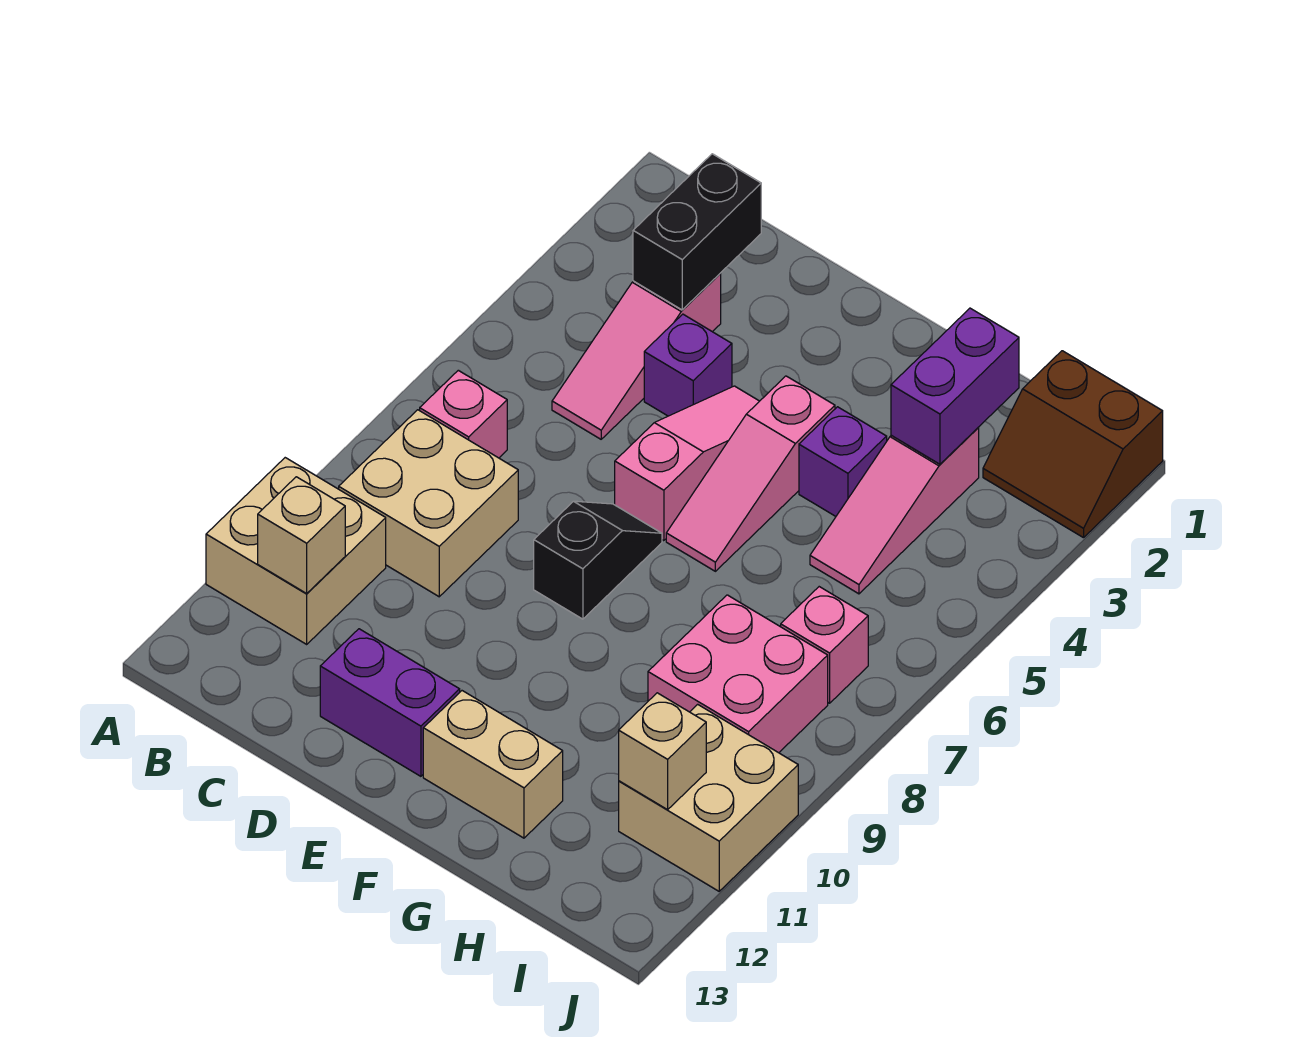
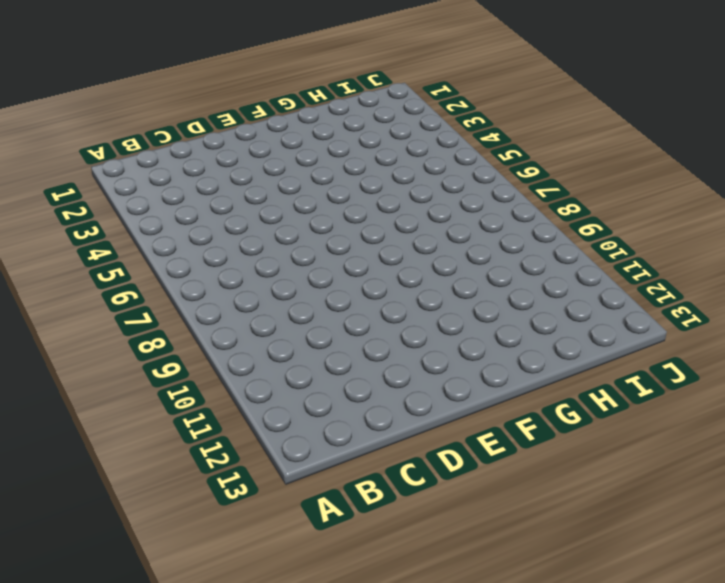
none -> tan 2x2 brick [206,458,386,644]
none -> pink 1x1 brick [420,370,507,458]
none -> tan 2x2 brick [339,410,518,597]

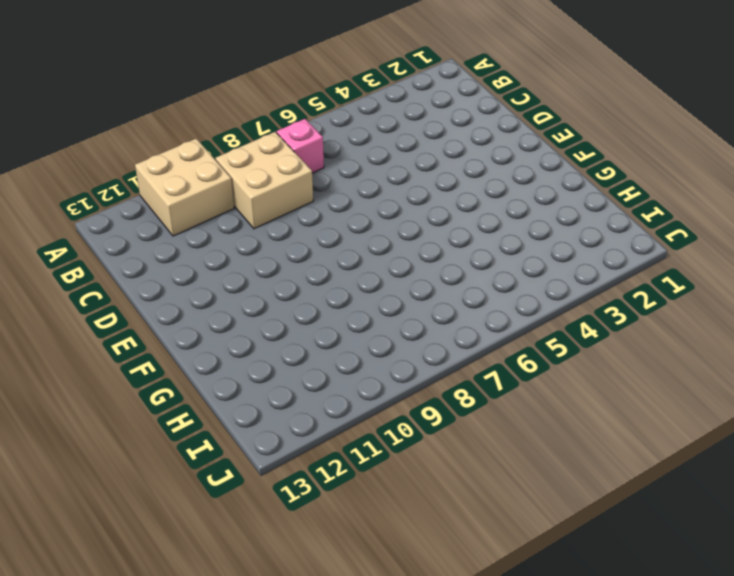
none -> pink 1x3 slope [552,273,721,439]
none -> purple 1x1 brick [644,314,732,416]
none -> purple 1x2 brick [320,629,460,776]

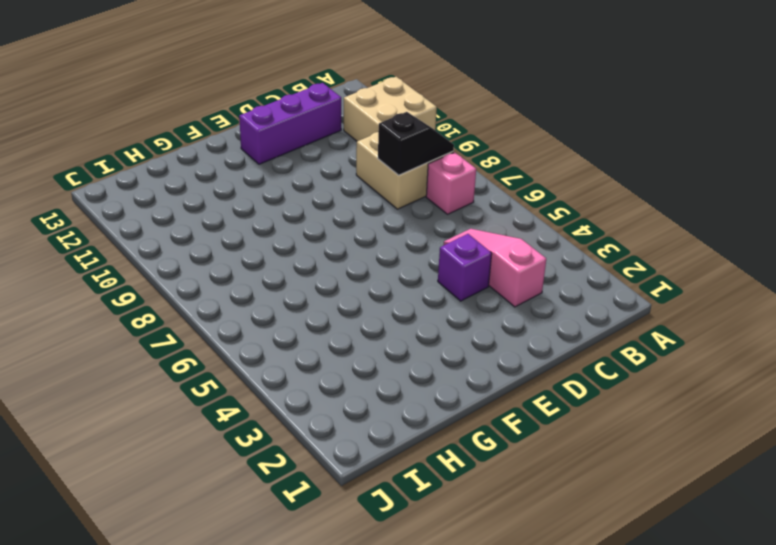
black 1x2 slope [378,112,454,175] -> black 1x2 slope turned to [534,501,662,619]
purple 1x3 brick [239,83,341,164] -> purple 1x2 brick [320,629,460,776]
none -> pink 1x3 slope [615,386,759,541]
none -> pink 1x3 slope [666,376,835,571]
none -> tan 1x2 brick [423,691,563,838]

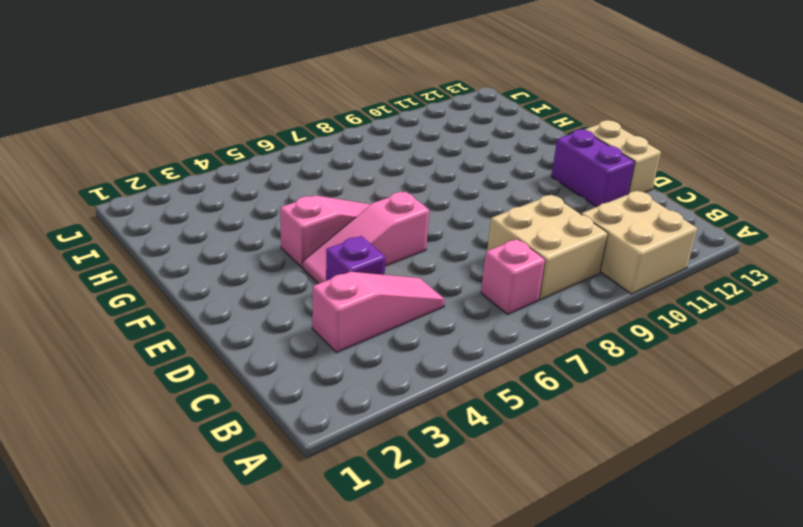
tan 1x2 brick [584,120,661,194] -> tan 1x2 brick moved to [423,691,563,838]
none -> black 1x2 slope [534,501,662,619]
none -> purple 1x1 brick [799,407,887,516]
none -> pink 1x3 slope [810,428,979,594]

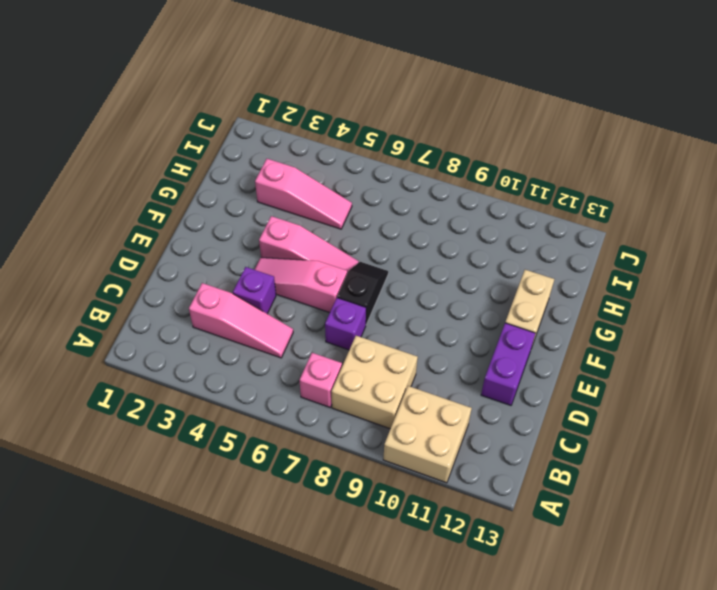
purple 1x1 brick [325,298,366,350] -> purple 1x1 brick moved to [799,407,887,516]
black 1x2 slope [337,262,388,324] -> black 1x2 slope turned to [534,501,662,619]
none -> pink 2x2 brick [648,595,828,753]
none -> brown 2x2 slope [983,351,1163,538]
none -> pink 1x1 brick [781,587,868,703]

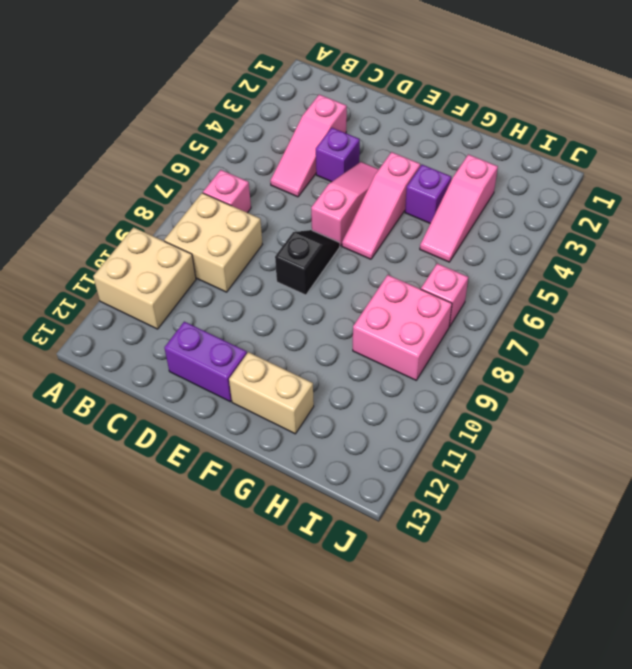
none -> brown 2x2 slope [983,351,1163,538]
none -> tan 2x2 brick [619,704,798,891]
none -> tan 1x1 brick [258,477,345,593]

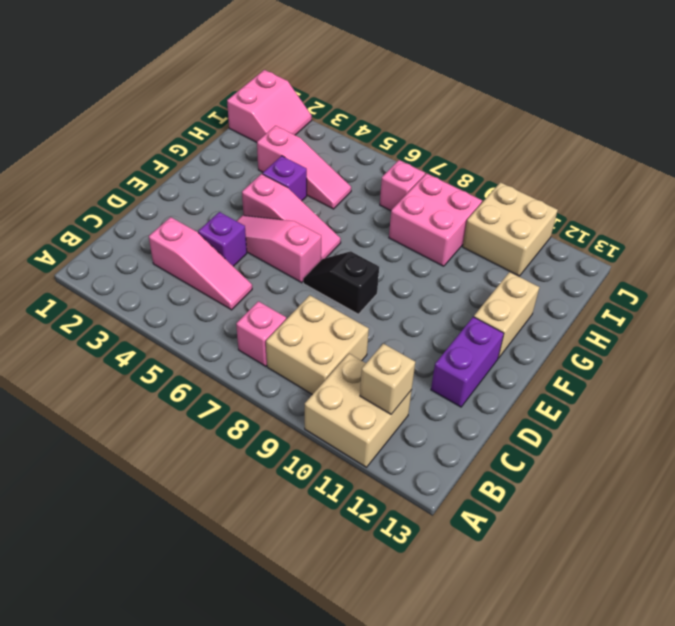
pink 2x2 slope [227,70,312,142] -> brown 2x2 slope [983,351,1163,538]
none -> black 1x2 brick [633,154,761,310]
none -> purple 1x2 brick [891,308,1019,464]
none -> tan 1x1 brick [619,693,706,810]

